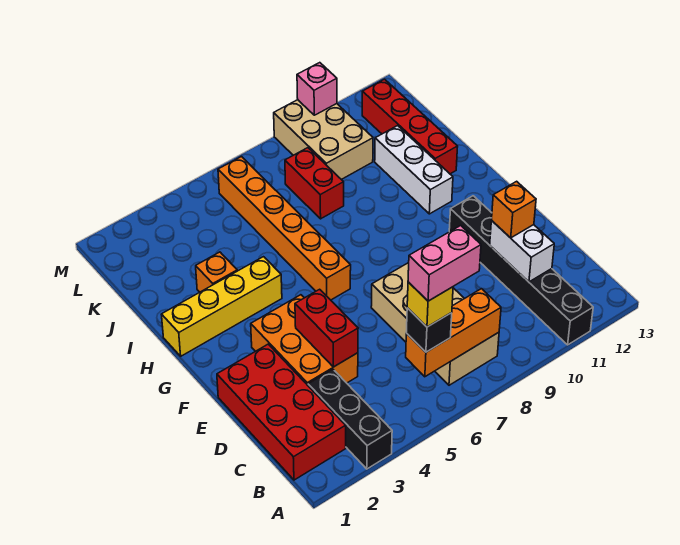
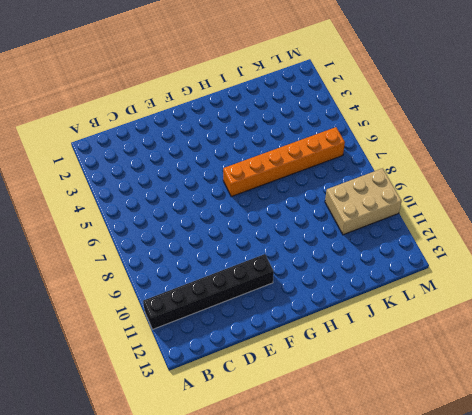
none -> black 1x3 brick [308,369,392,469]
none -> red 2x4 brick [217,344,346,480]
none -> tan 2x4 brick [371,263,499,385]

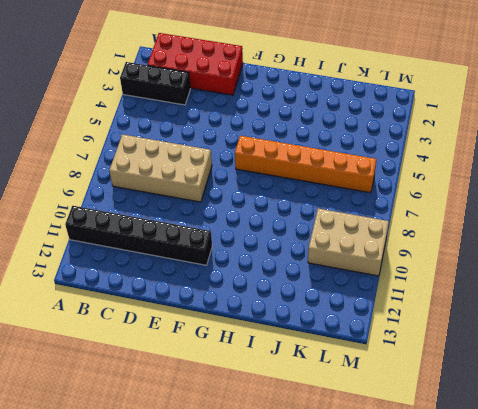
none -> orange 2x3 brick [251,295,358,385]
none -> yellow 1x4 brick [161,257,282,356]
none -> white 1x3 brick [375,126,453,214]

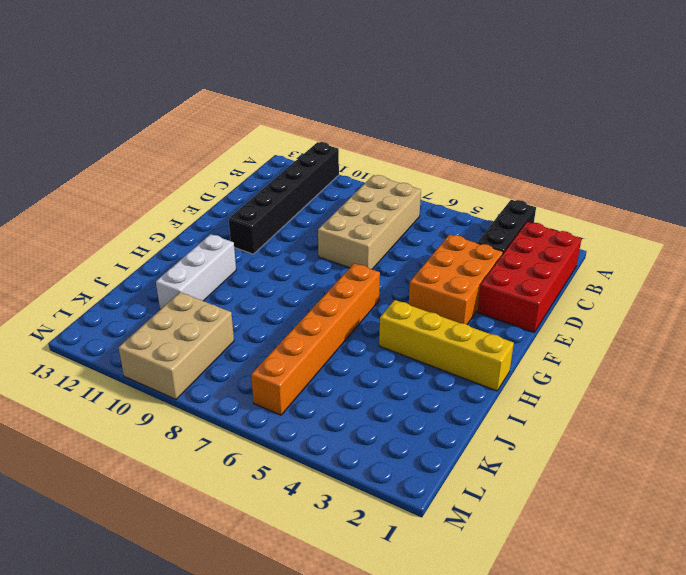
none -> orange 1x1 brick [196,252,237,292]
none -> red 1x4 brick [362,79,458,174]
none -> red 1x2 brick [285,148,344,219]

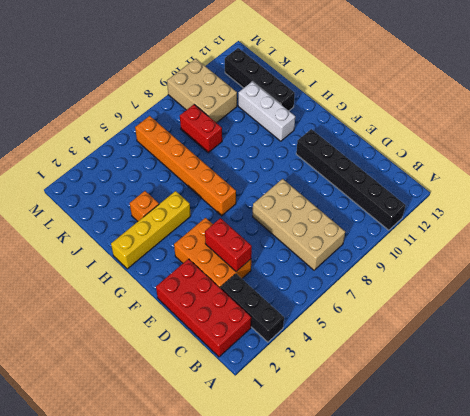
black 1x4 brick [225,48,295,111] -> red 1x4 brick [362,79,458,174]
none -> orange 1x3 brick [406,289,501,377]
none -> white 1x2 brick [490,220,554,282]
none -> pink 1x1 brick [297,63,337,115]

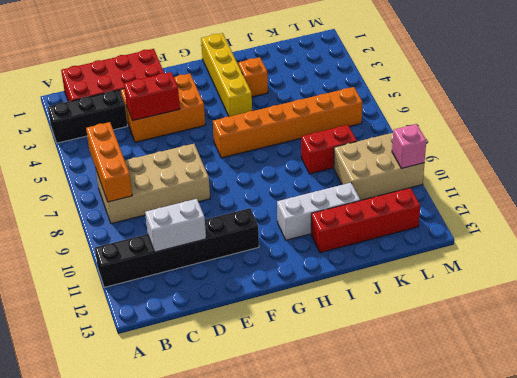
none -> black 1x1 brick [406,308,452,352]
none -> orange 1x1 brick [492,181,536,238]
none -> yellow 1x1 brick [407,282,453,327]

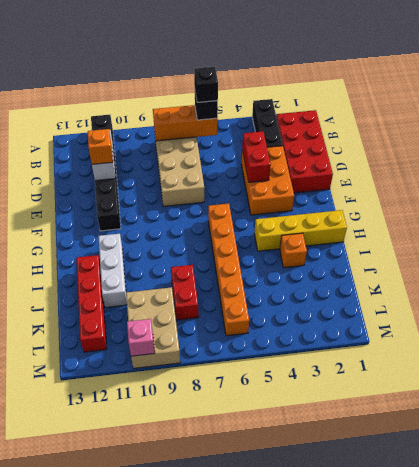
black 1x1 brick [194,67,218,102] -> yellow 1x1 brick [407,282,453,327]
none -> pink 1x2 brick [408,226,481,301]

